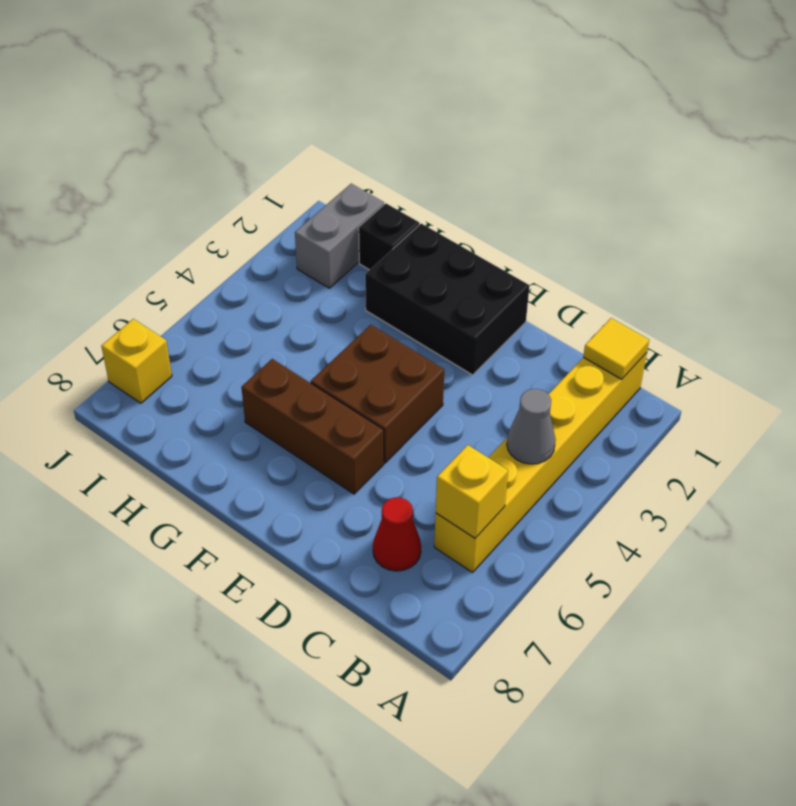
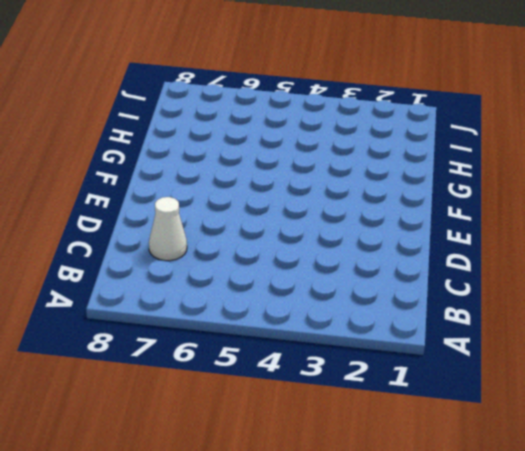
white 1x1 cone [149,197,187,261] -> red 1x1 cone [373,498,421,571]
none -> yellow 1x6 brick [434,353,647,572]
none -> black 2x3 brick [365,224,530,375]

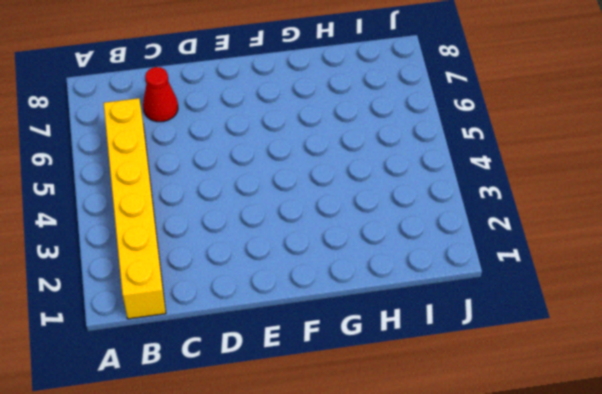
none -> black 2x3 brick [365,224,530,375]
none -> brown 2x2 brick [311,325,444,463]

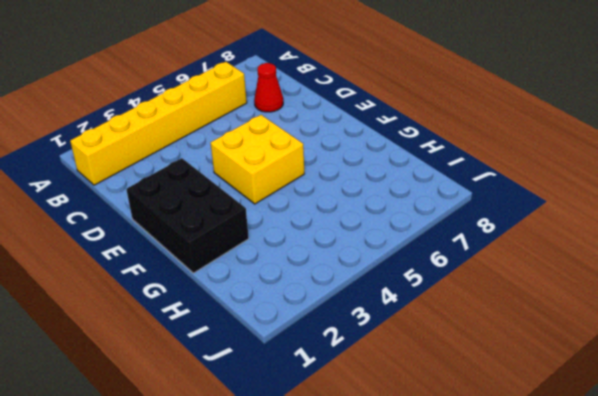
yellow 2x2 brick [211,115,304,204] -> brown 2x2 brick [311,325,444,463]
none -> brown 1x3 brick [241,359,384,494]
none -> black 1x1 brick [359,203,419,270]

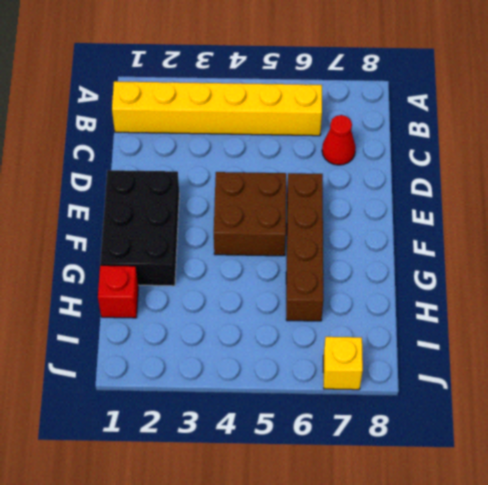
brown 1x4 brick [286,173,323,321] -> brown 1x3 brick [241,359,384,494]
red 1x1 brick [98,265,138,318] -> black 1x1 brick [359,203,419,270]
none -> grey 1x2 brick [295,184,384,288]
none -> yellow 1x1 tile [583,318,649,379]

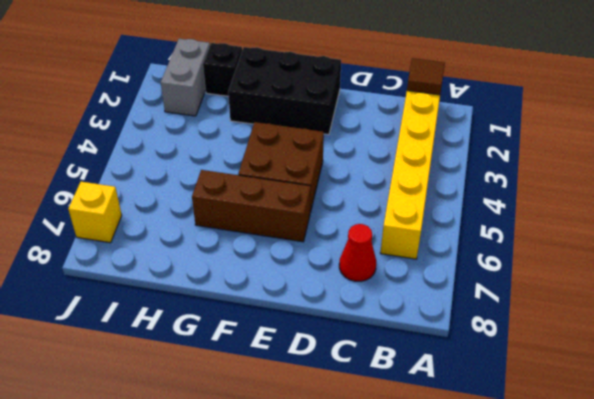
brown 1x1 tile [407,58,445,95] -> yellow 1x1 tile [583,318,649,379]
none -> grey 1x1 cone [507,389,556,464]
none -> yellow 1x1 brick [436,445,508,538]

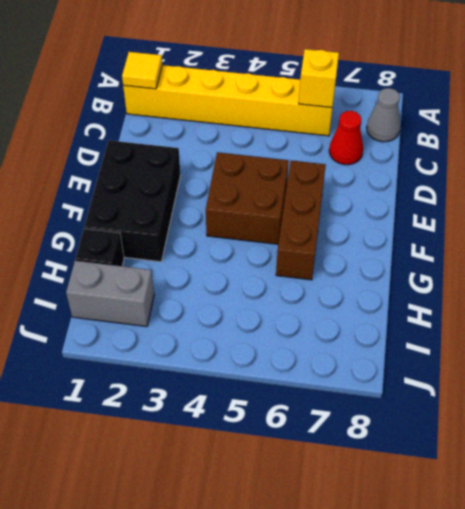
grey 1x1 cone [367,88,400,142] -> grey 1x1 cone moved to [507,389,556,464]
none -> yellow 1x1 brick [101,319,172,403]

